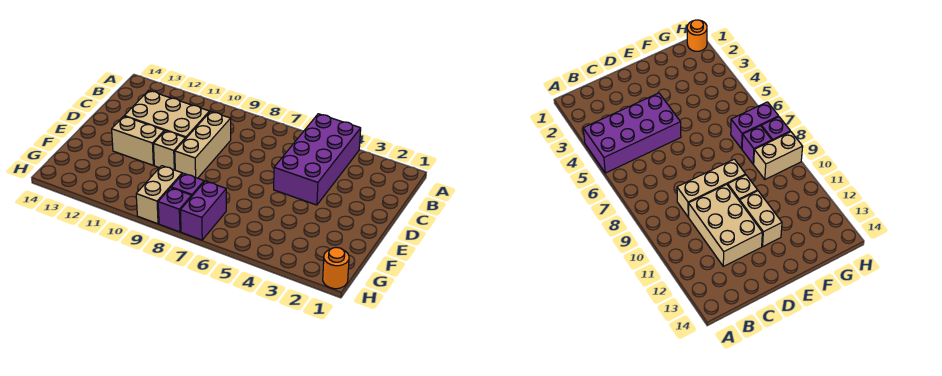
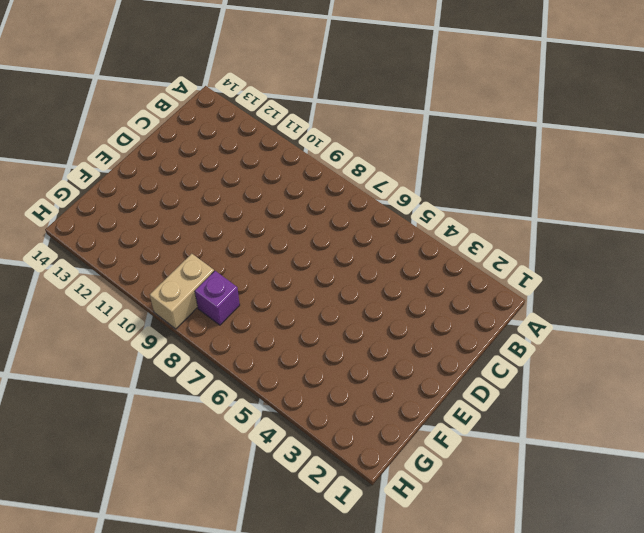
none -> purple 2x4 brick [274,114,361,205]
none -> tan 1x3 brick [175,111,231,178]

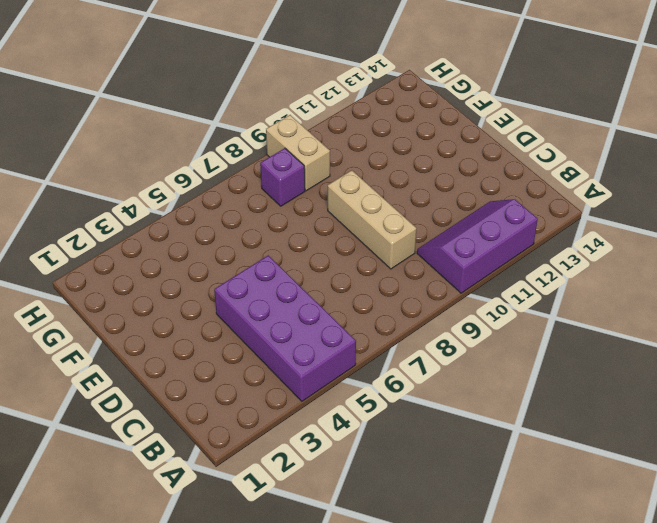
purple 2x3 slope [417,199,538,293] -> none
none -> tan 2x3 brick [125,91,209,138]
none -> tan 1x1 brick [154,131,186,170]

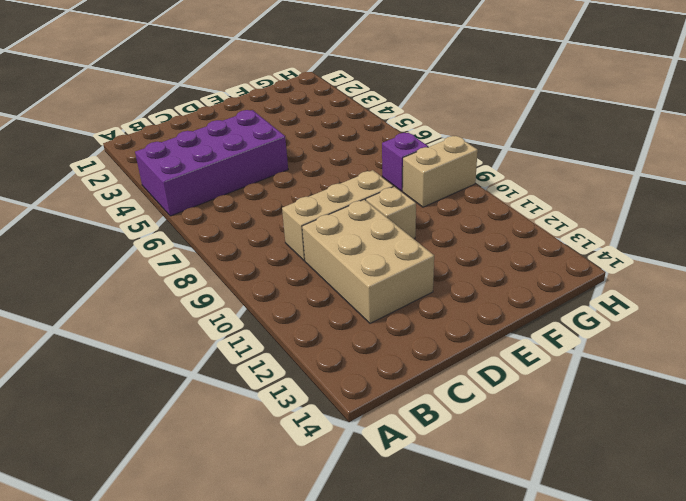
none -> tan 1x2 brick [112,116,164,165]
none -> purple 1x2 brick [180,181,226,240]

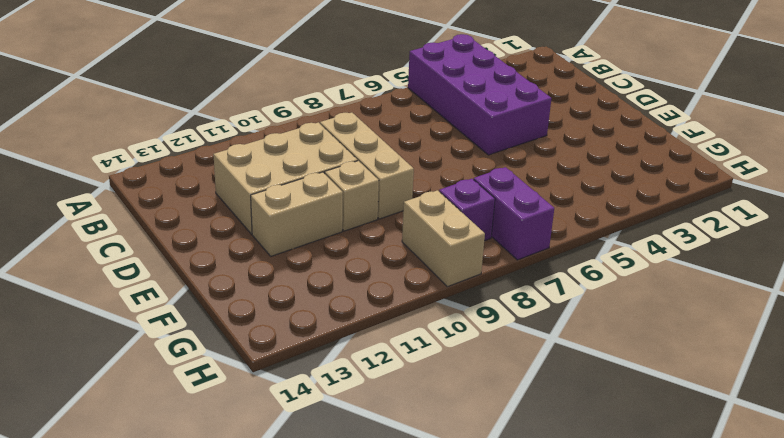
none -> orange 1x1 round brick [323,247,349,289]
none -> purple 1x1 brick [158,188,192,232]

